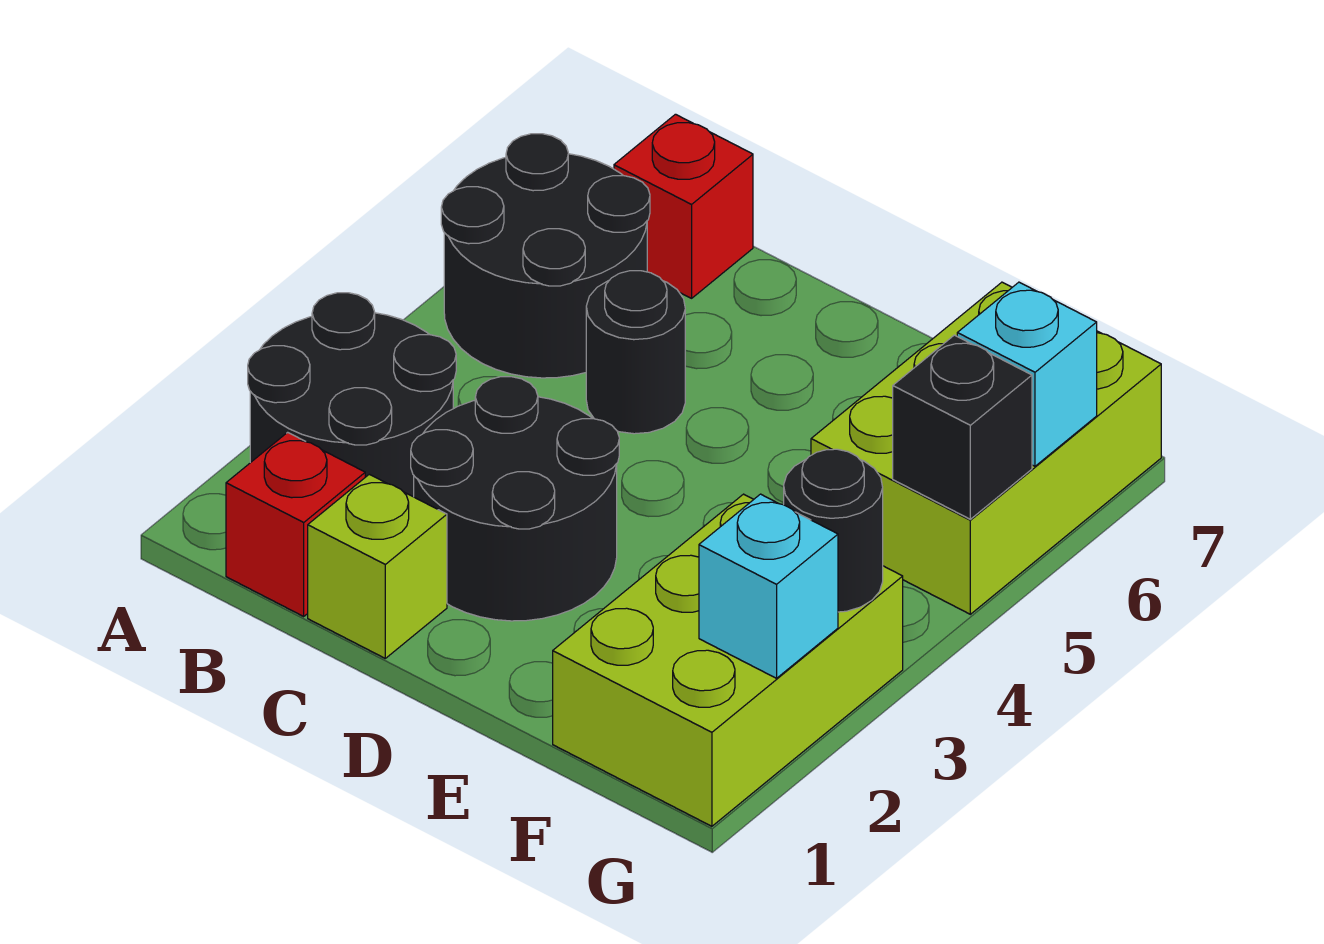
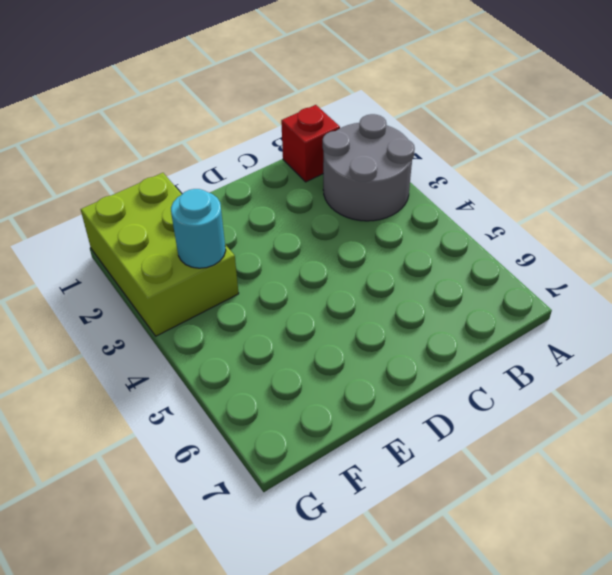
grey 2x2 round brick [323,114,415,221] -> black 2x2 round brick [248,293,456,497]
cyan 1x1 round brick [171,189,226,268] -> none
none -> black 2x2 round brick [441,134,650,378]
none -> red 1x1 brick [614,114,753,298]
none -> lime 1x1 brick [308,474,447,658]

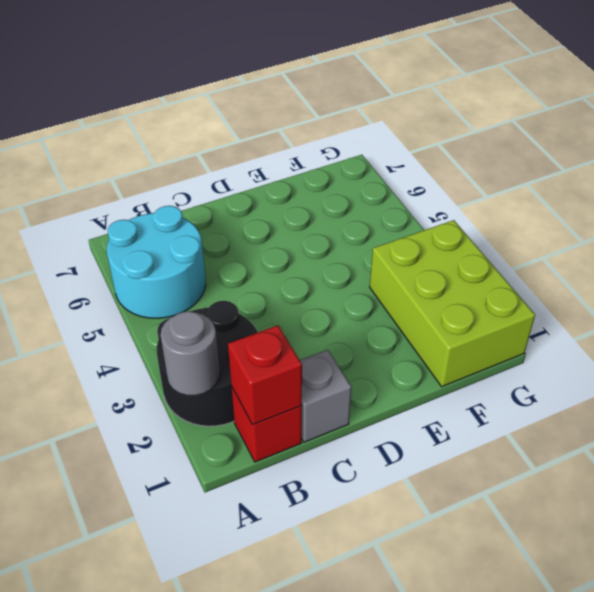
grey 1x1 round brick [161,311,220,395] -> none
cyan 2x2 round brick [107,206,206,318] -> black 2x2 round brick [441,134,650,378]
red 1x1 brick [228,325,302,424] -> red 1x1 brick moved to [614,114,753,298]
grey 1x1 brick [300,350,352,442] -> lime 1x1 brick [308,474,447,658]
none -> black 2x2 round brick [411,377,619,621]
none -> black 1x1 round brick [586,271,685,434]
none -> lime 2x3 brick [811,282,1161,614]

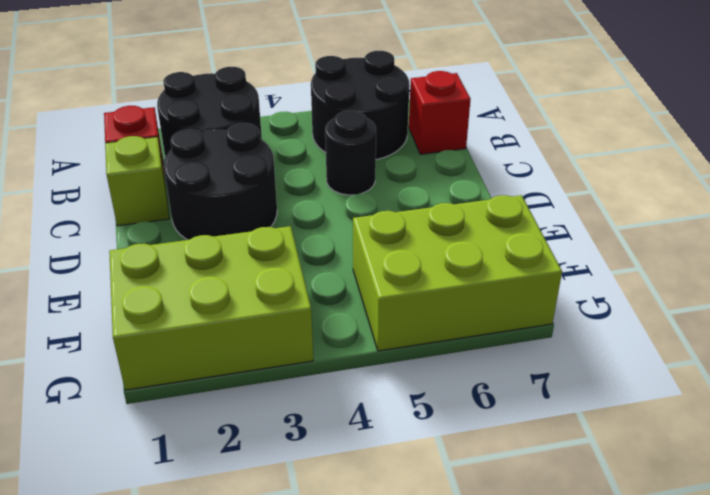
none -> cyan 1x1 brick [699,494,838,678]
none -> black 1x1 round brick [784,449,883,612]
none -> black 1x1 brick [893,335,1032,519]

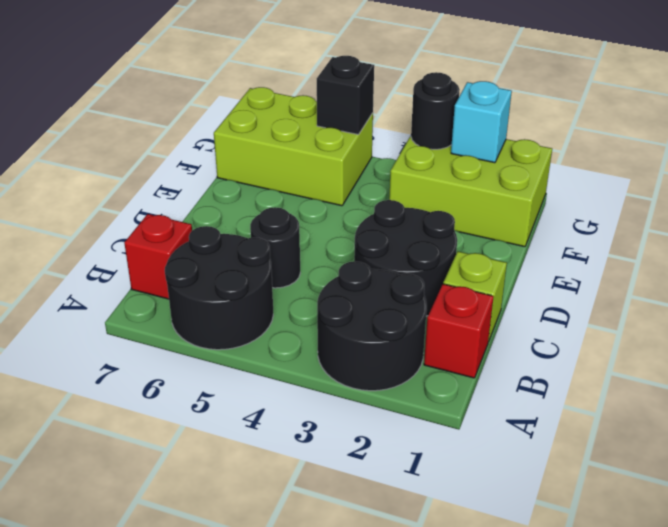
none -> cyan 1x1 brick [957,282,1097,466]

